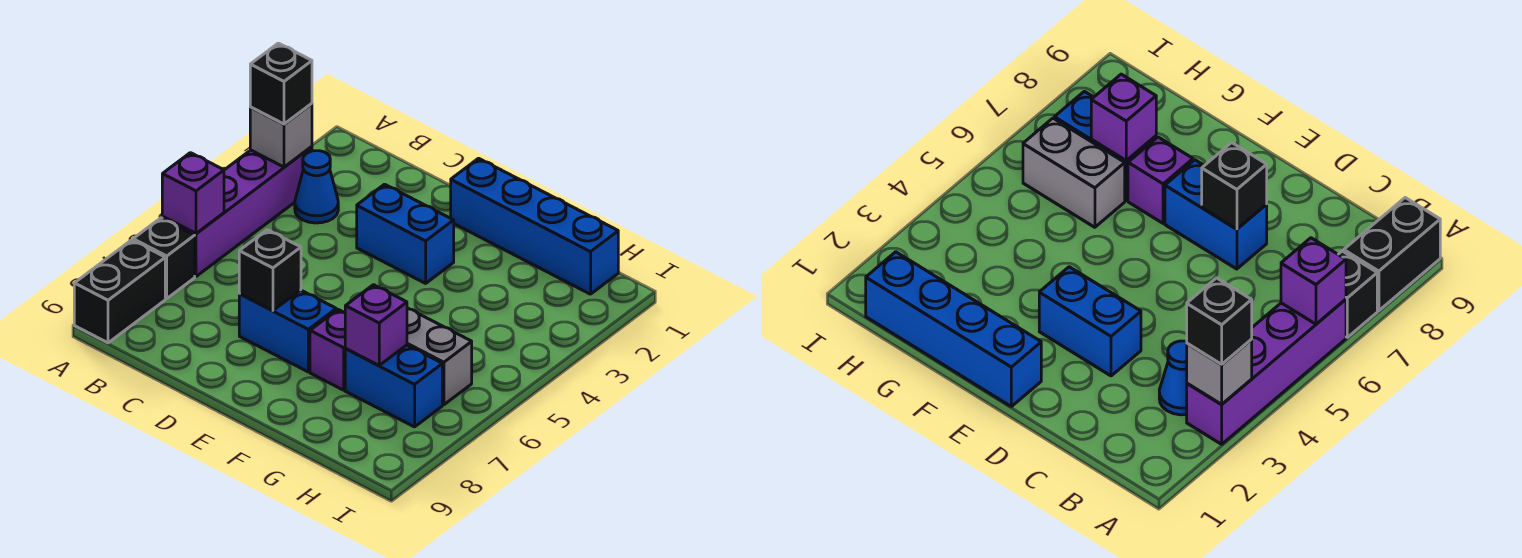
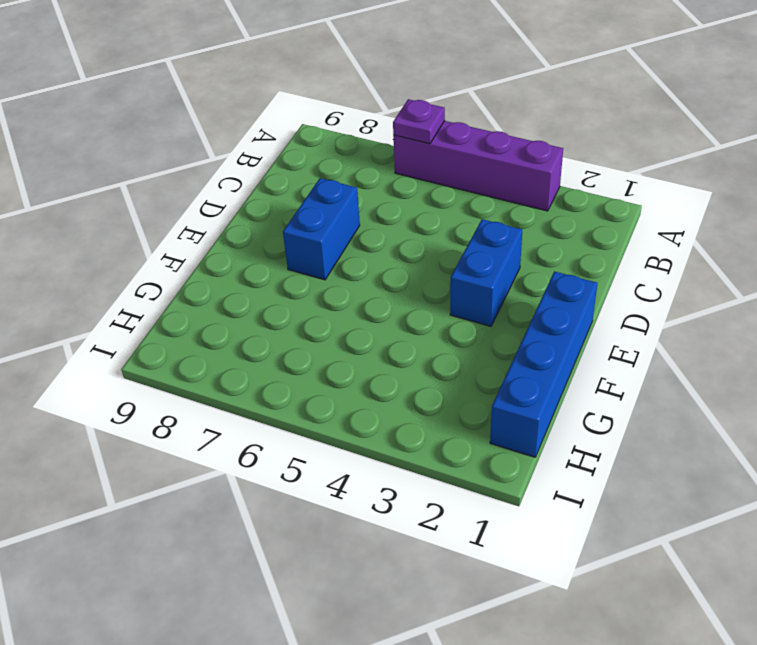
purple 1x1 plate [393,99,445,144] -> purple 1x1 brick [162,153,224,233]
none -> black 1x1 brick [133,218,195,298]
none -> black 1x2 brick [74,240,165,343]
none -> blue 1x1 cone [295,151,338,223]

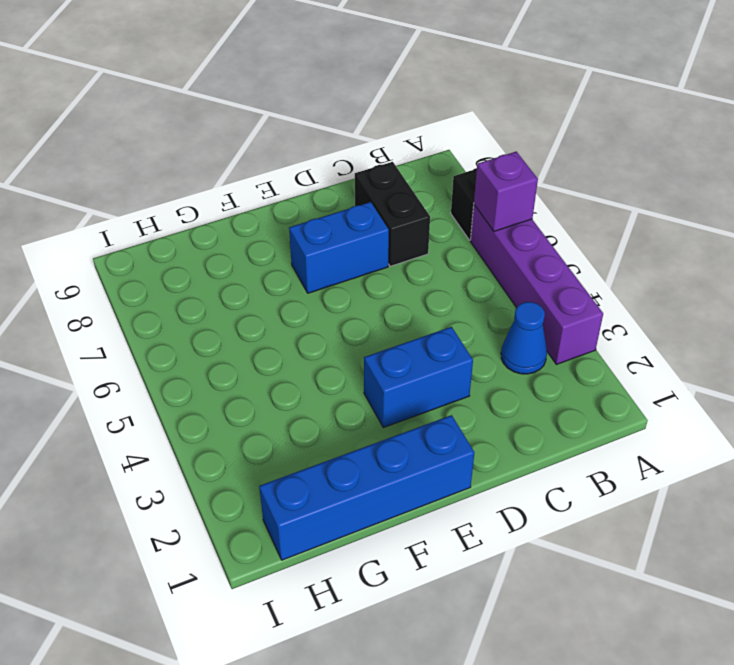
black 1x2 brick [355,162,430,266] -> black 1x2 brick moved to [74,240,165,343]
none -> purple 1x1 brick [310,310,346,390]
none -> grey 1x2 brick [407,308,472,405]
none -> blue 1x2 brick [345,345,442,427]

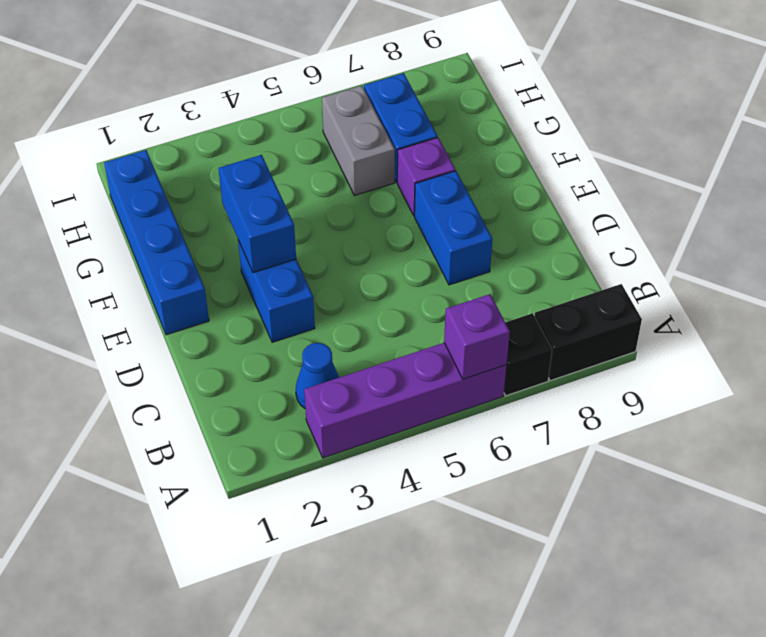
blue 1x2 brick [218,155,296,273] -> none
none -> grey 1x1 brick [250,104,312,167]
none -> black 1x1 brick [239,230,301,310]
none -> purple 1x1 brick [345,285,407,366]

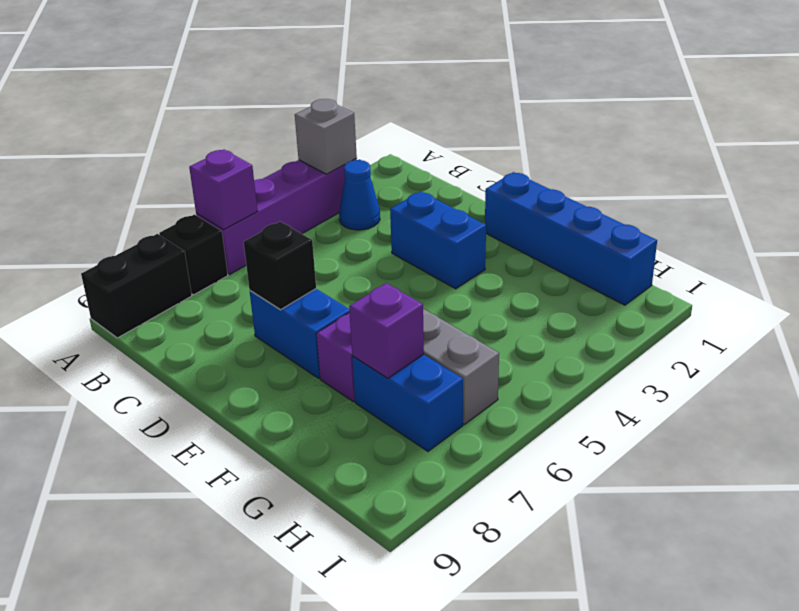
none -> black 1x1 brick [250,43,312,124]

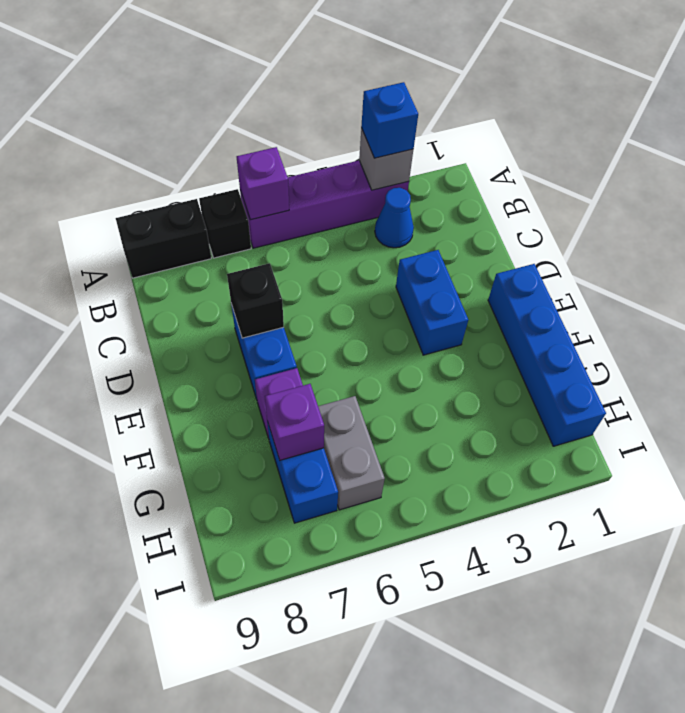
blue 1x1 brick [361,82,418,158] -> black 1x1 brick [250,43,312,124]

